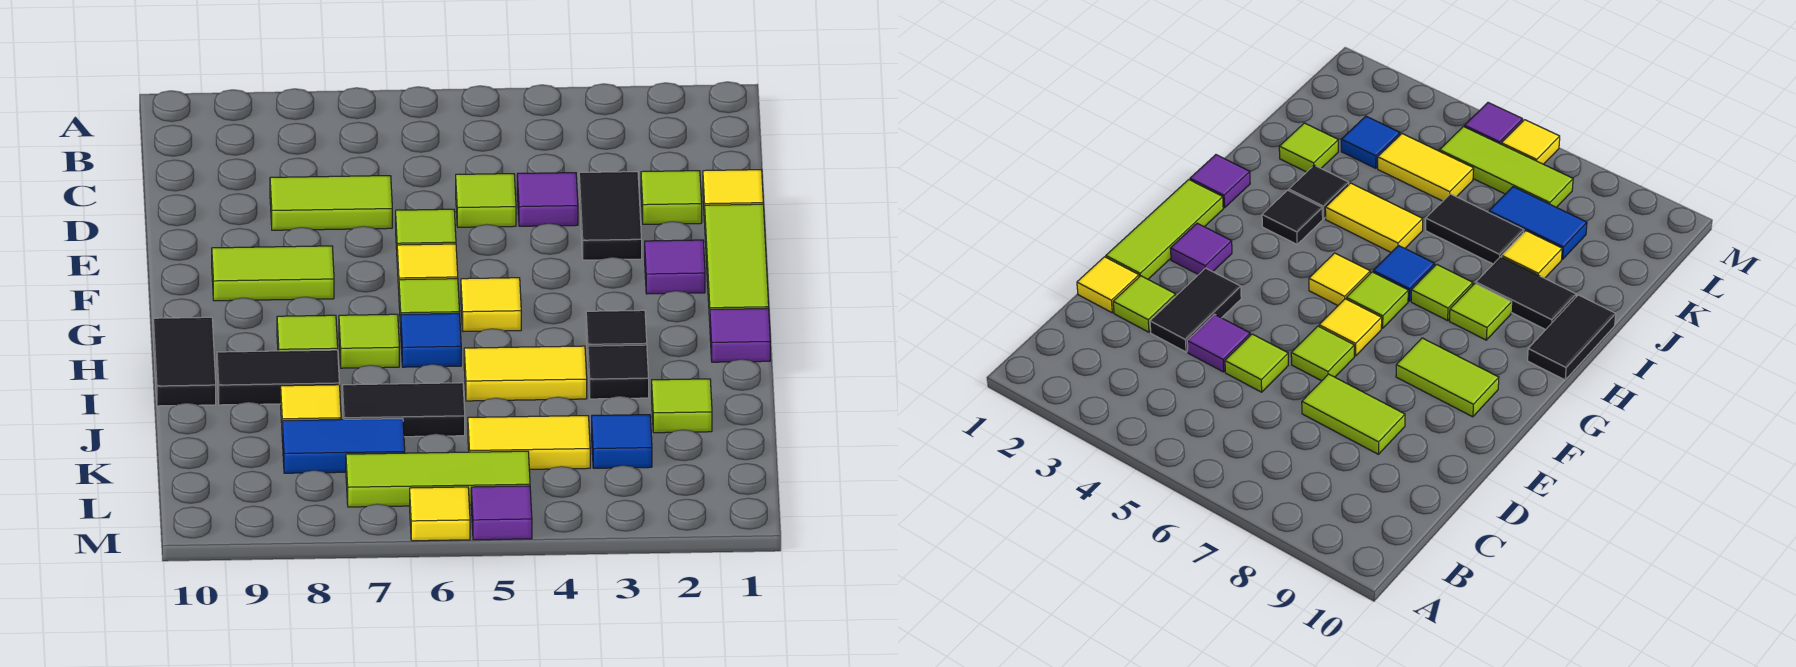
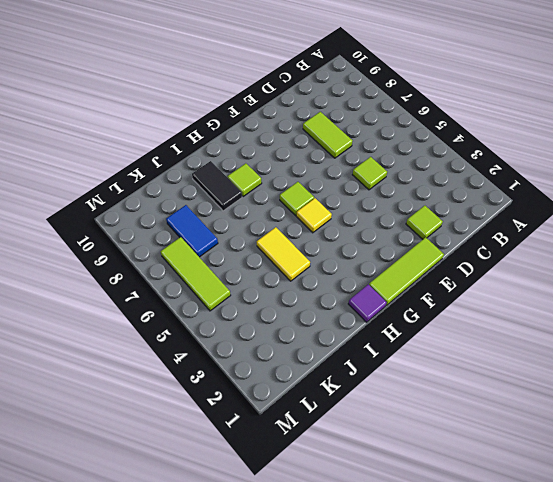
none -> yellow 1x1 tile [703,170,763,222]
none -> black 1x2 tile [579,172,642,260]
none -> purple 1x1 tile [517,173,578,226]
none -> lime 1x1 tile [396,209,456,250]

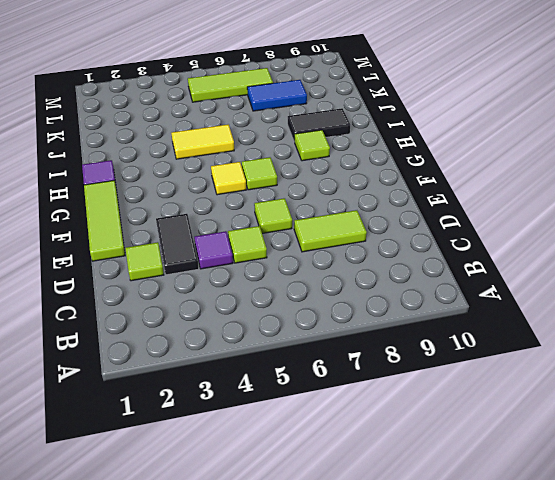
none -> yellow 1x1 tile [703,170,763,222]
none -> purple 1x1 tile [645,240,705,294]
none -> yellow 1x1 tile [397,244,458,289]
none -> lime 1x2 tile [212,246,334,301]

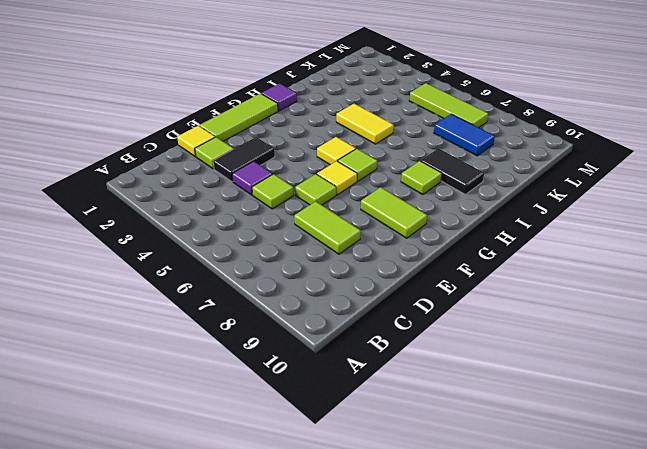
none -> purple 1x1 tile [645,240,705,294]
none -> black 1x1 tile [586,310,647,356]
none -> blue 1x1 tile [401,313,461,367]
none -> lime 1x1 tile [339,314,399,368]

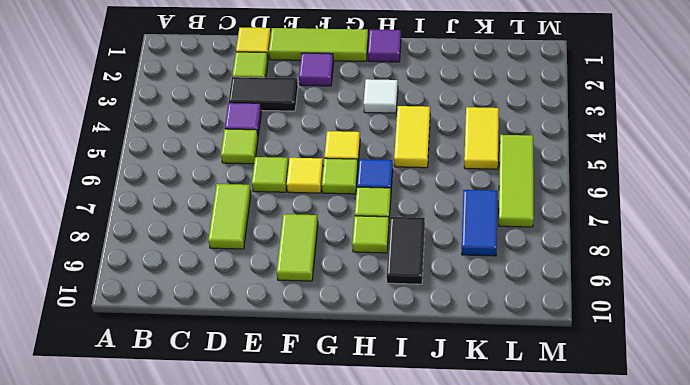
white 1x1 tile [364,79,398,113] -> black 1x1 tile [586,310,647,356]
none -> black 1x2 tile [153,317,216,406]
none -> black 1x1 tile [588,345,649,399]
none -> lime 1x1 tile [652,379,712,433]
none -> black 1x2 tile [342,383,465,437]

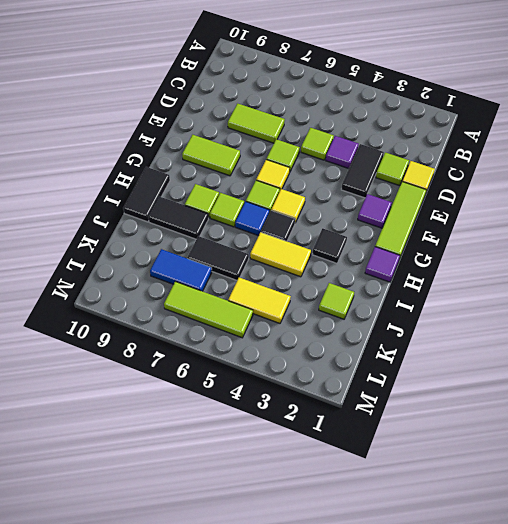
black 1x1 tile [261,210,295,241] -> black 1x1 tile moved to [588,345,649,399]
none -> yellow 1x1 tile [281,385,341,423]
none -> blue 1x1 tile [592,415,652,468]
none -> purple 1x1 tile [471,486,532,540]
none -> yellow 1x1 tile [410,487,470,541]

